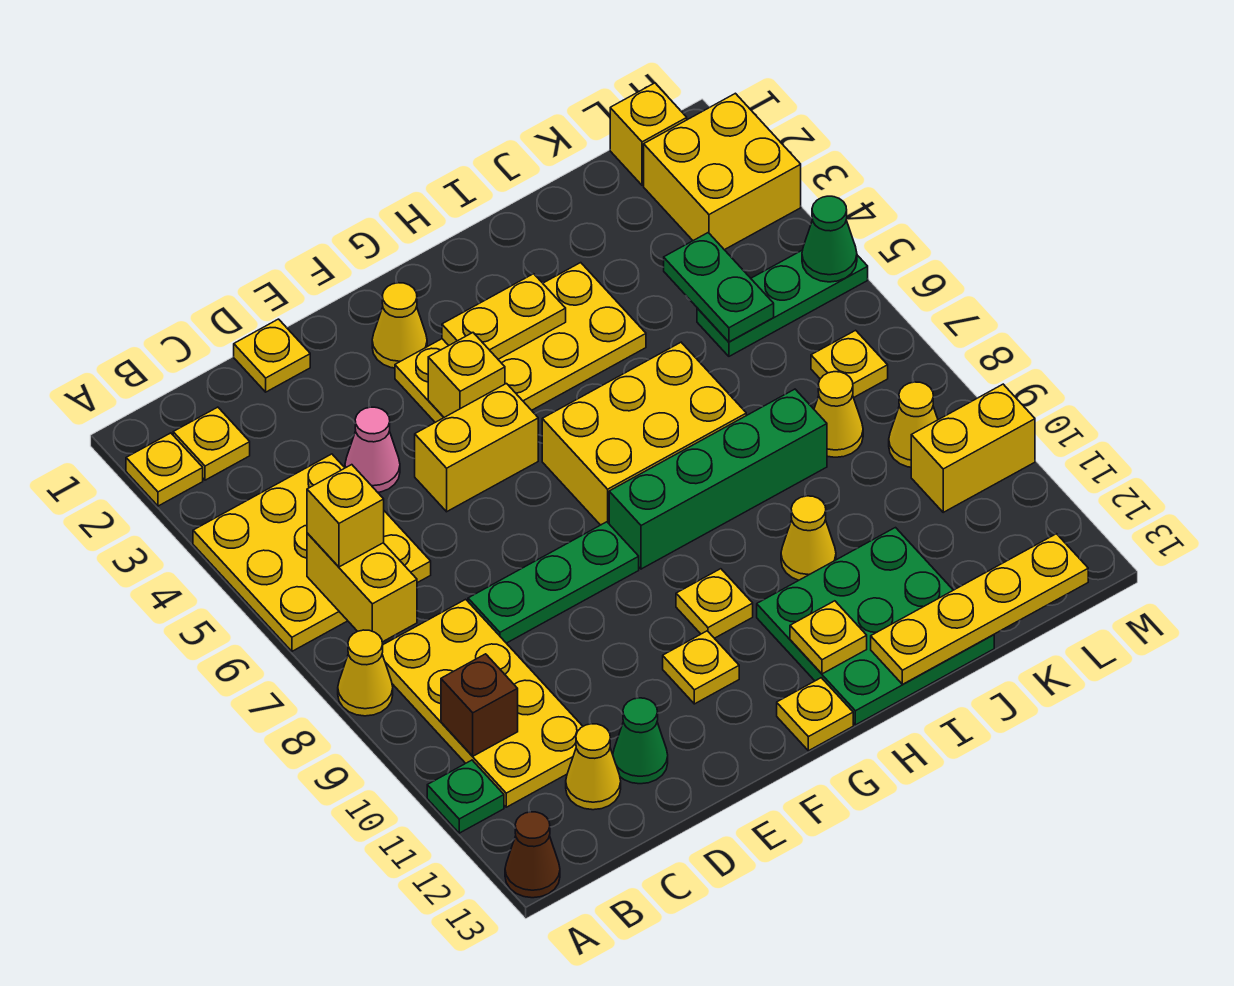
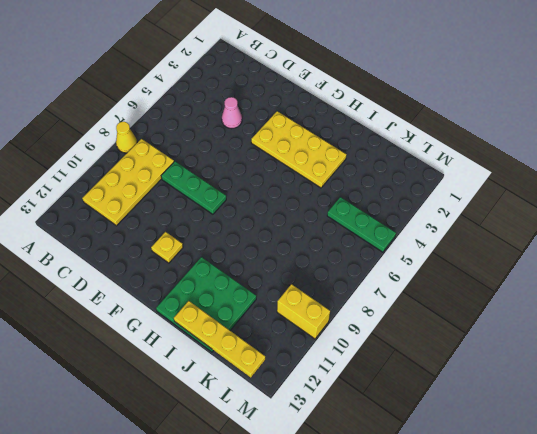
none -> yellow 1x1 plate [126,433,203,506]
none -> yellow 3x3 plate [193,454,431,651]
none -> green 1x1 plate [427,760,504,833]
none -> brown 1x1 cone [505,812,560,898]

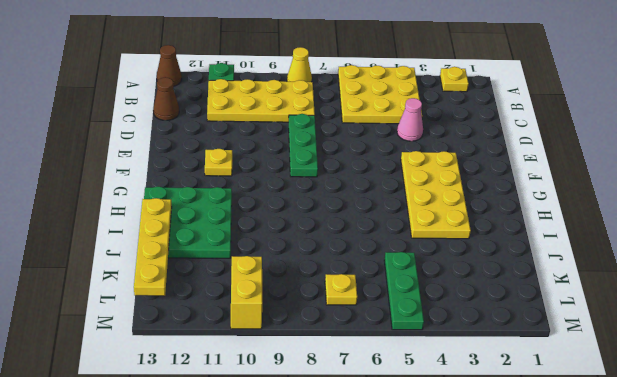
brown 1x1 cone [153,77,179,120] -> none
none -> yellow 1x1 plate [173,407,250,480]
none -> yellow 1x1 cone [566,724,621,810]
none -> yellow 1x1 plate [234,319,310,392]
none -> green 1x1 cone [613,698,668,784]

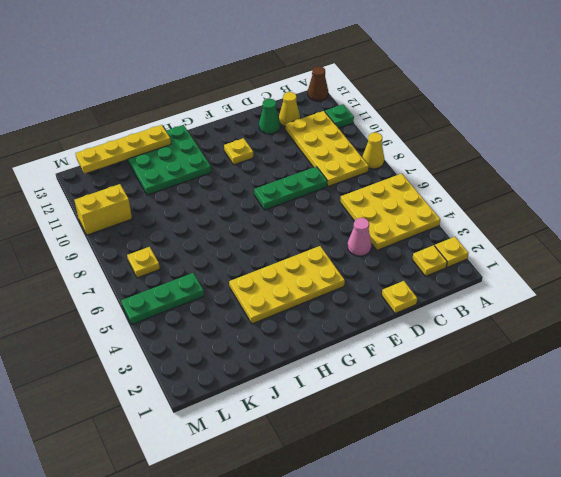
none -> yellow 1x2 brick [415,384,538,512]
none -> yellow 1x1 cone [372,283,427,368]
none -> yellow 2x3 brick [542,342,746,525]
none -> green 1x4 brick [609,389,827,569]

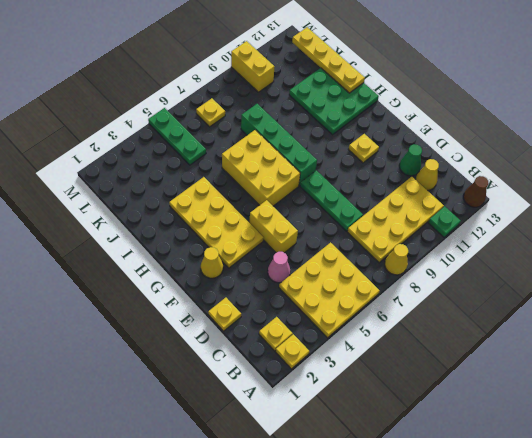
none -> yellow 1x1 plate [676,569,753,638]
none -> yellow 1x1 plate [777,678,853,751]
none -> yellow 1x1 cone [781,496,836,580]
none -> yellow 1x1 cone [814,372,863,457]

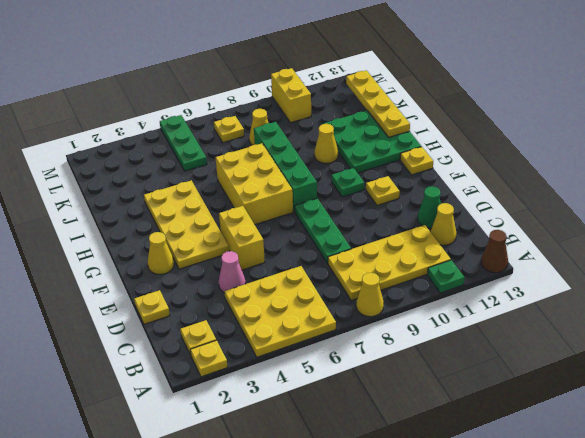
green 1x1 plate [332,168,364,197] -> yellow 1x1 plate [676,569,753,638]
none -> yellow 1x1 brick [610,83,687,185]
none -> yellow 2x2 brick [644,93,801,250]
none -> yellow 1x1 cone [889,382,938,467]
none -> yellow 1x2 brick [307,533,417,642]

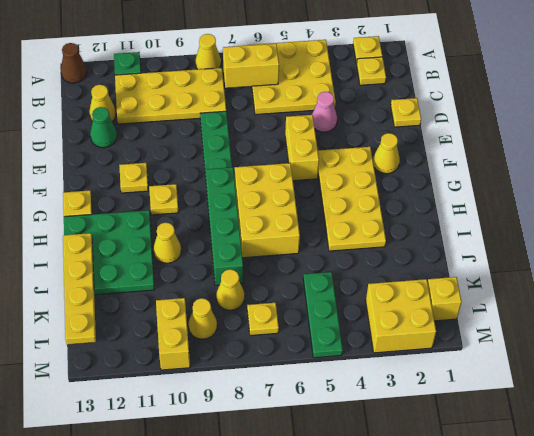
none -> brown 1x1 brick [441,654,518,756]
none -> yellow 1x1 brick [428,333,505,417]
none -> yellow 1x2 plate [442,274,566,359]
none -> yellow 1x1 plate [790,601,867,674]

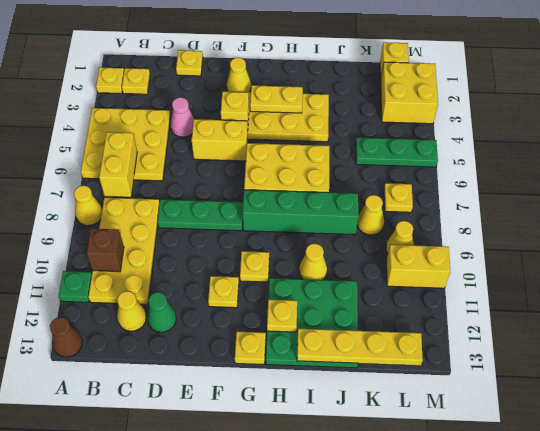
none -> green 1x2 plate [664,233,774,342]
none -> green 1x1 cone [802,196,857,282]
none -> yellow 1x1 brick [307,465,384,567]

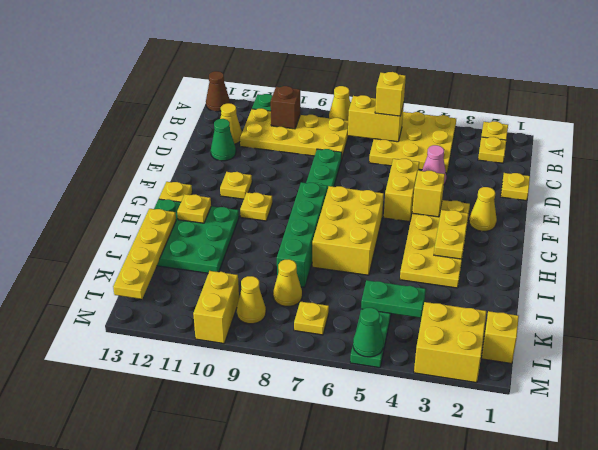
none -> yellow 1x1 cone [781,496,836,580]

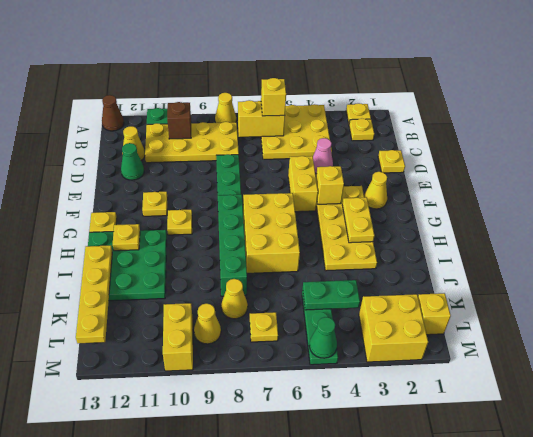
none -> yellow 1x1 cone [781,496,836,580]

